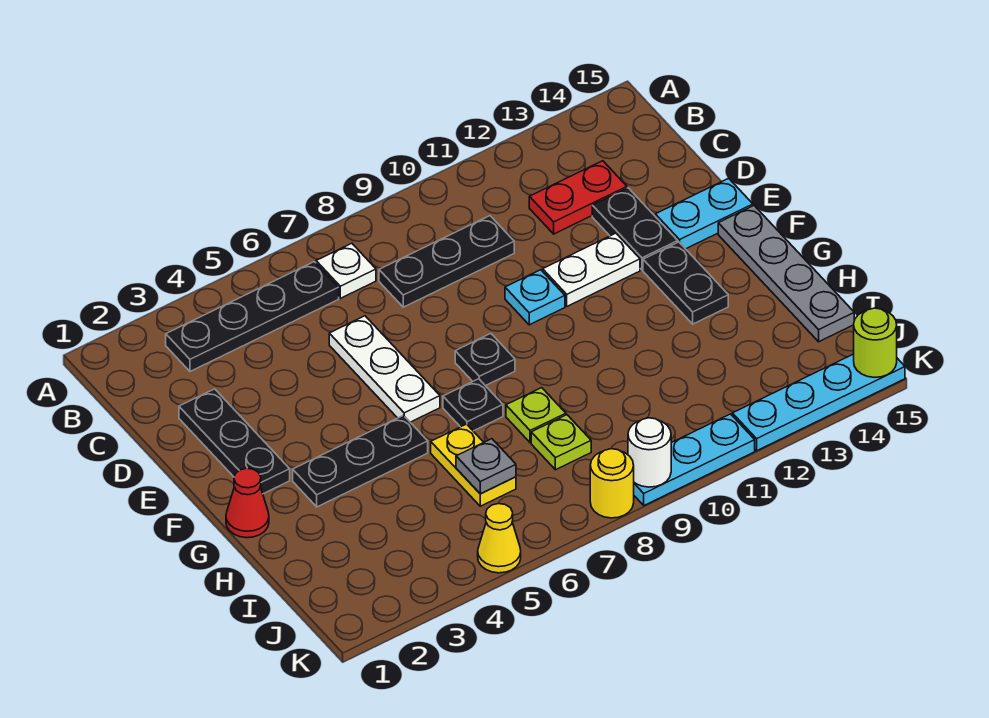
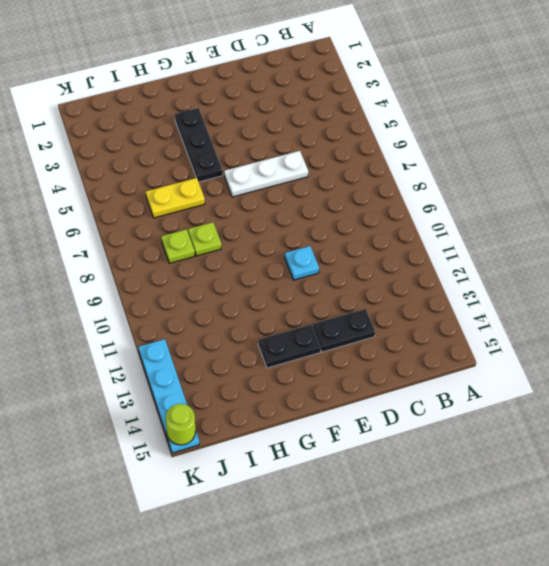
none -> black 1x4 plate [166,262,339,371]
none -> white 1x1 plate [316,243,376,298]
none -> black 1x3 plate [379,216,514,307]

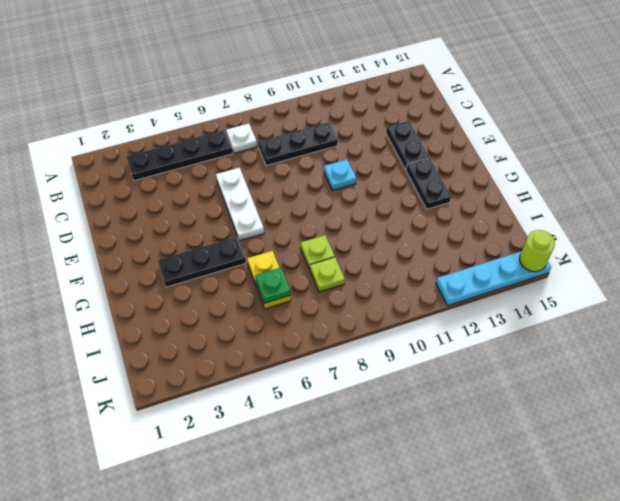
green 1x1 plate [255,268,290,304] -> grey 1x1 plate [456,439,516,494]
none -> red 1x2 plate [529,161,627,234]
none -> black 1x3 plate [179,389,290,494]
none -> white 1x2 plate [543,233,640,306]

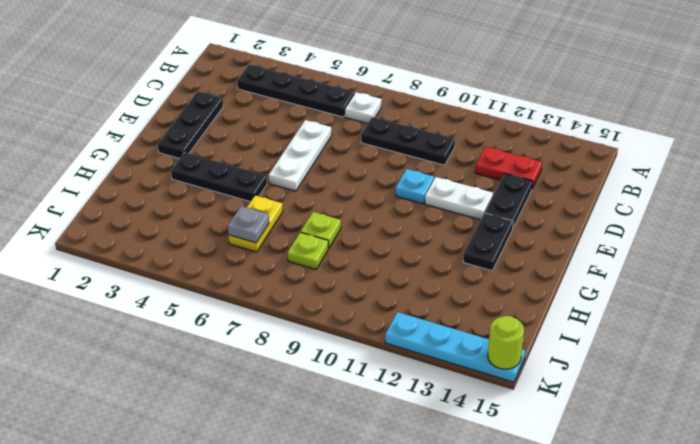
none -> cyan 1x2 plate [655,178,753,249]
none -> black 1x1 plate [455,334,515,386]
none -> grey 1x4 plate [718,206,854,342]

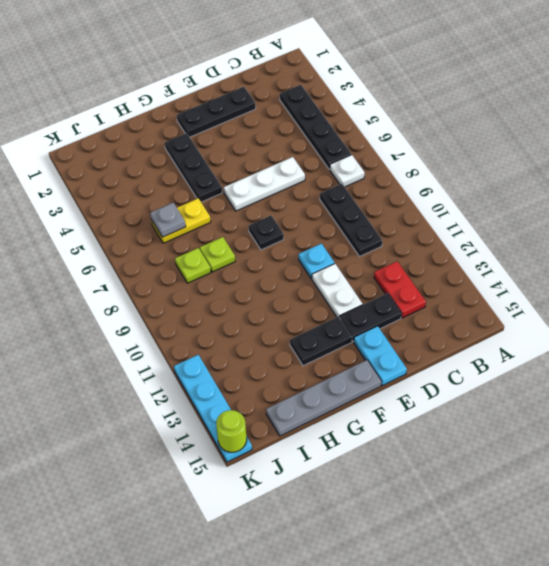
none -> red 1x1 cone [226,468,269,538]
none -> black 1x1 plate [443,379,503,431]
none -> yellow 1x1 cone [478,504,521,573]

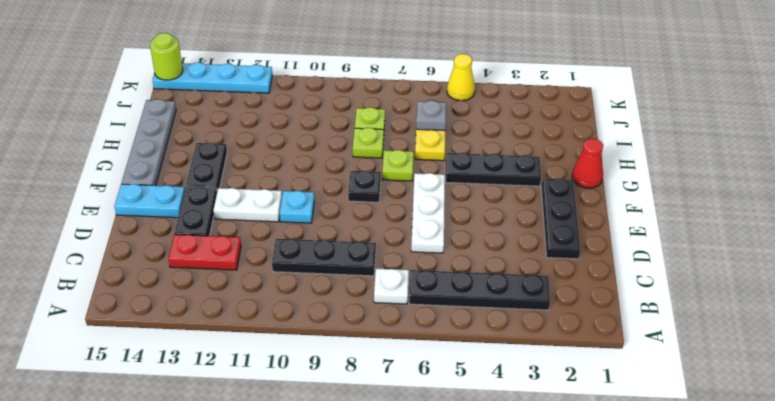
lime 1x1 plate [382,150,414,181] -> black 1x1 plate [443,379,503,431]
none -> yellow 1x1 round brick [590,449,634,518]
none -> cyan 1x3 plate [634,414,755,505]
none -> white 1x1 round brick [628,418,671,487]

